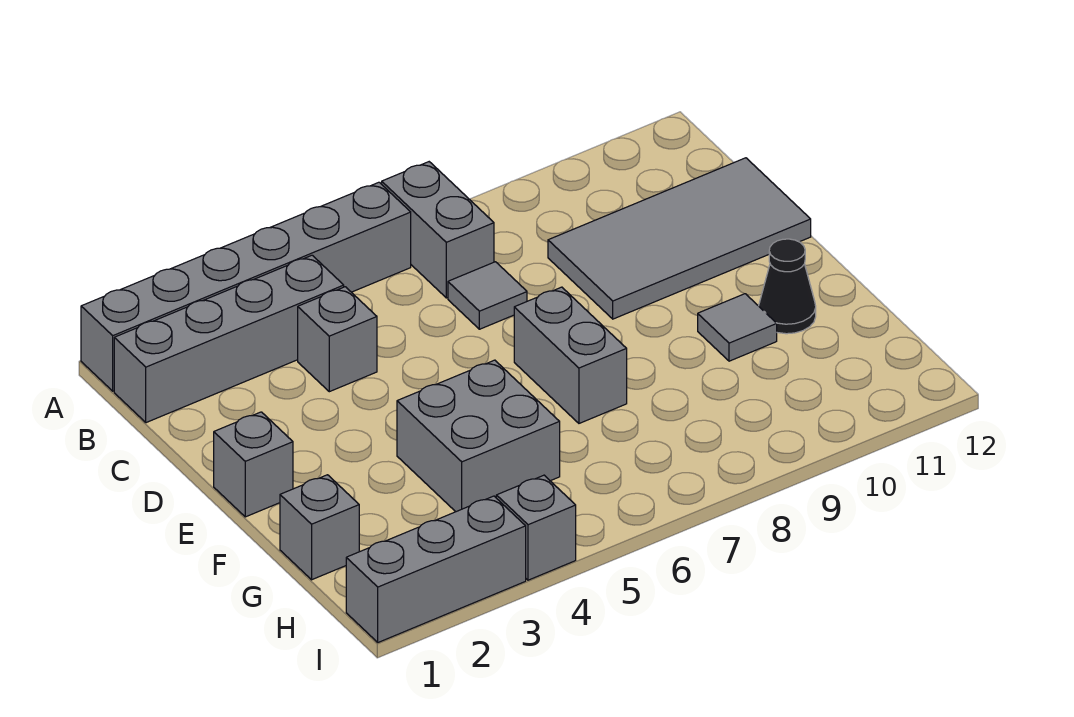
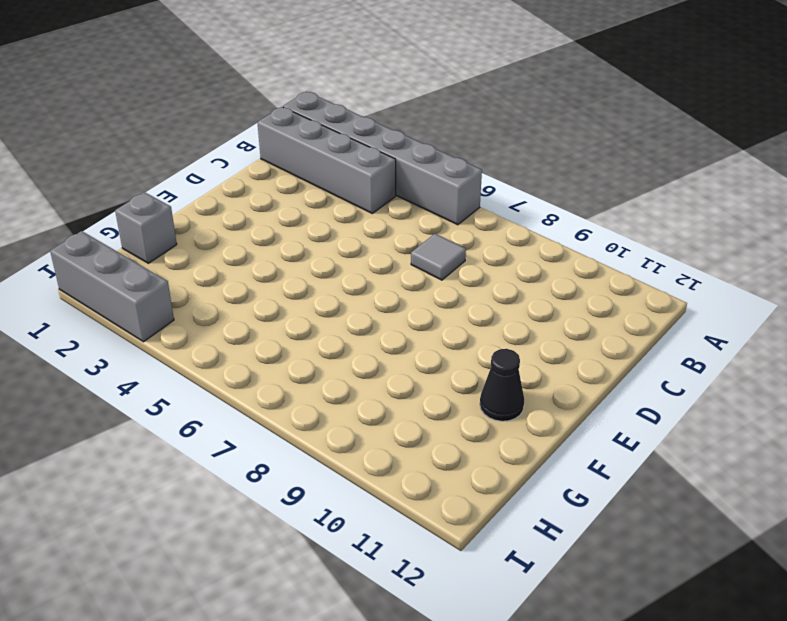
none -> grey 1x2 brick [382,162,494,298]
none -> grey 1x1 brick [298,287,377,392]
none -> grey 2x4 tile [548,158,811,319]

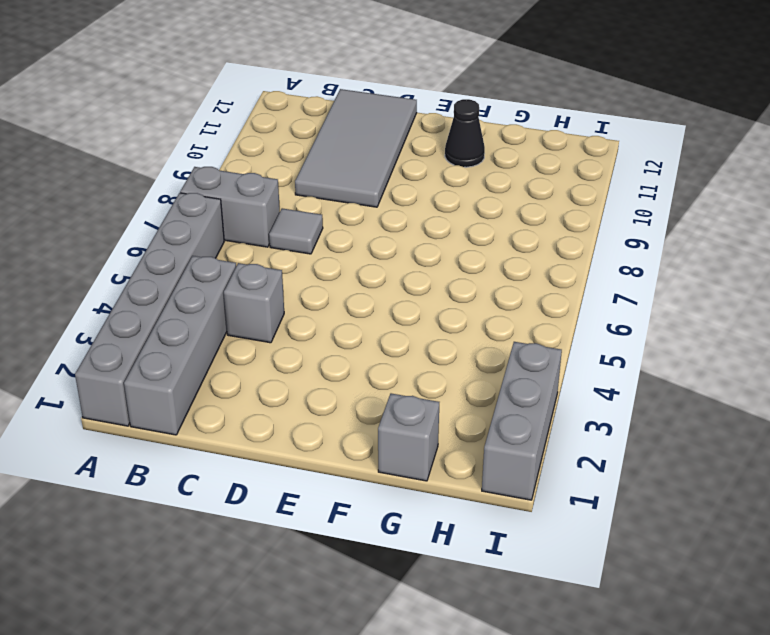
none -> grey 1x1 brick [214,412,293,517]
none -> grey 1x2 brick [514,287,627,423]
none -> grey 2x2 brick [397,360,560,512]

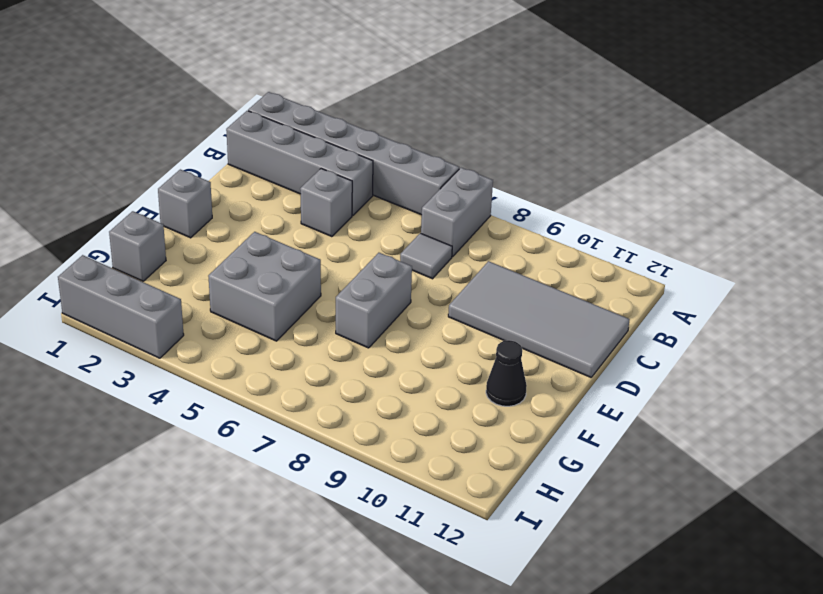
none -> grey 1x1 tile [698,294,777,361]
none -> grey 1x1 brick [496,475,576,580]

